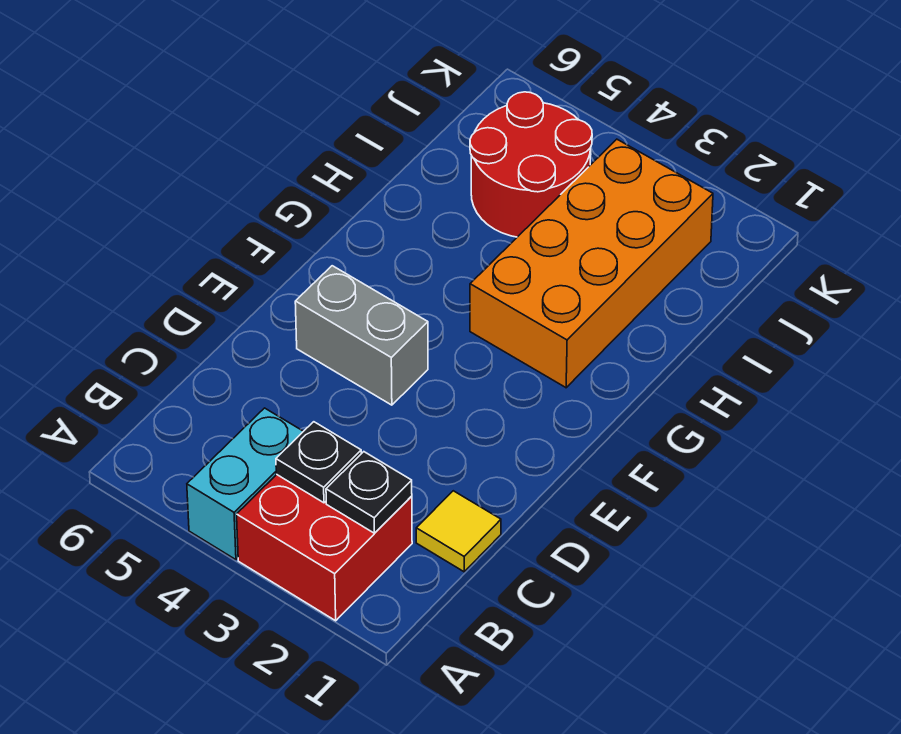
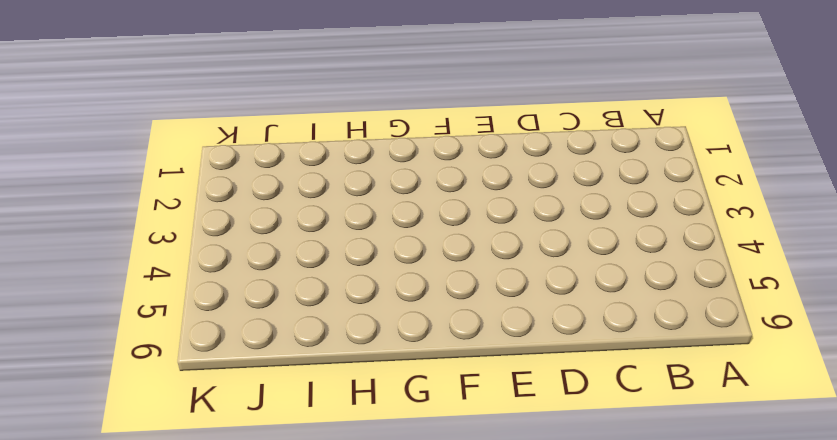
none -> red 2x2 brick [237,475,412,621]
none -> cyan 1x2 brick [187,408,303,560]

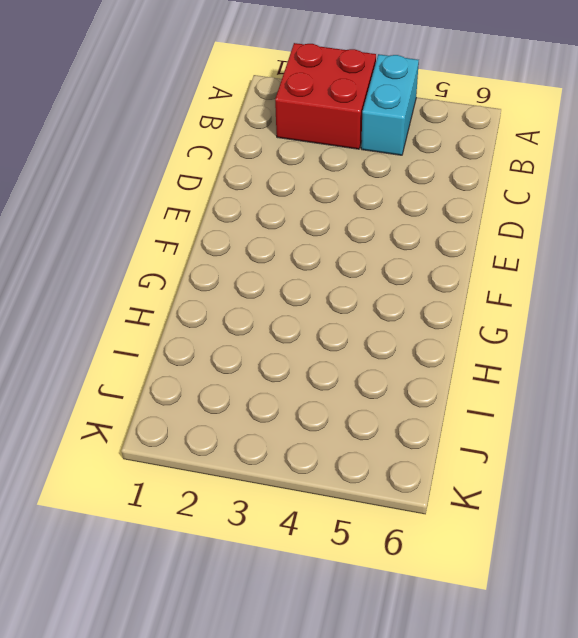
none -> yellow 1x1 tile [416,491,501,572]
none -> grey 1x2 brick [295,266,428,405]

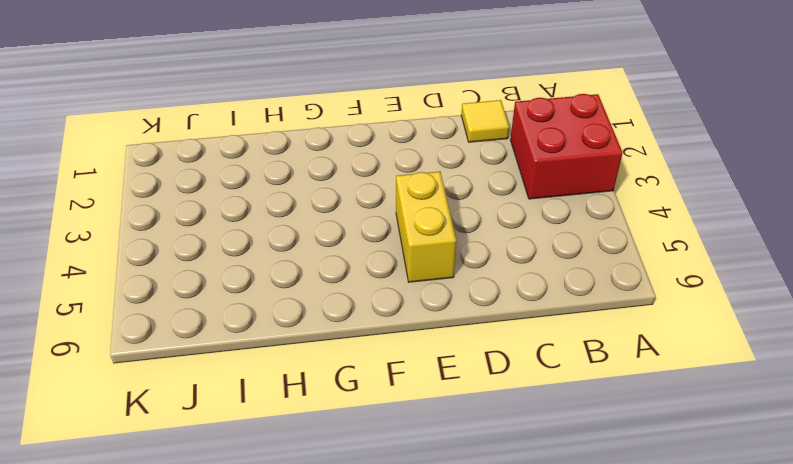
yellow 1x2 brick [396,172,456,282] -> grey 1x2 brick [295,266,428,405]
none -> cyan 1x2 brick [187,408,303,560]
none -> orange 2x4 brick [470,139,713,388]

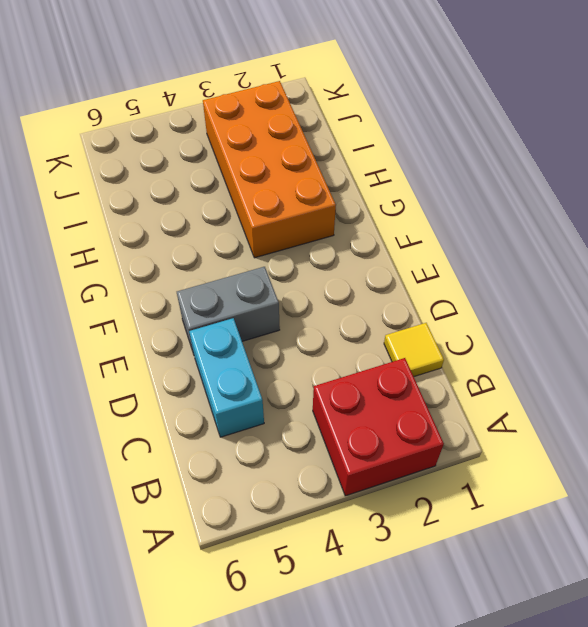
cyan 1x2 brick [189,318,264,437] -> cyan 1x2 brick moved to [187,408,303,560]
none -> red 2x2 round brick [470,92,592,237]
none -> black 1x1 plate [326,452,412,533]

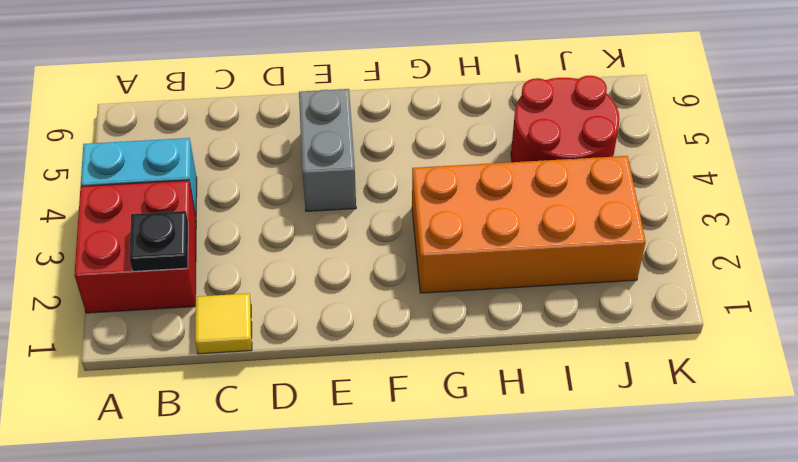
none -> black 1x1 plate [276,422,361,503]

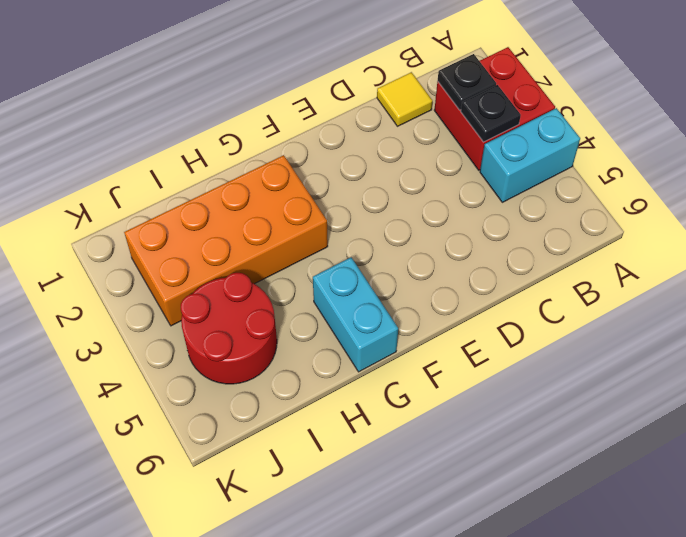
cyan 1x2 brick [313,257,398,372] -> none
none -> grey 1x2 brick [295,266,428,405]

